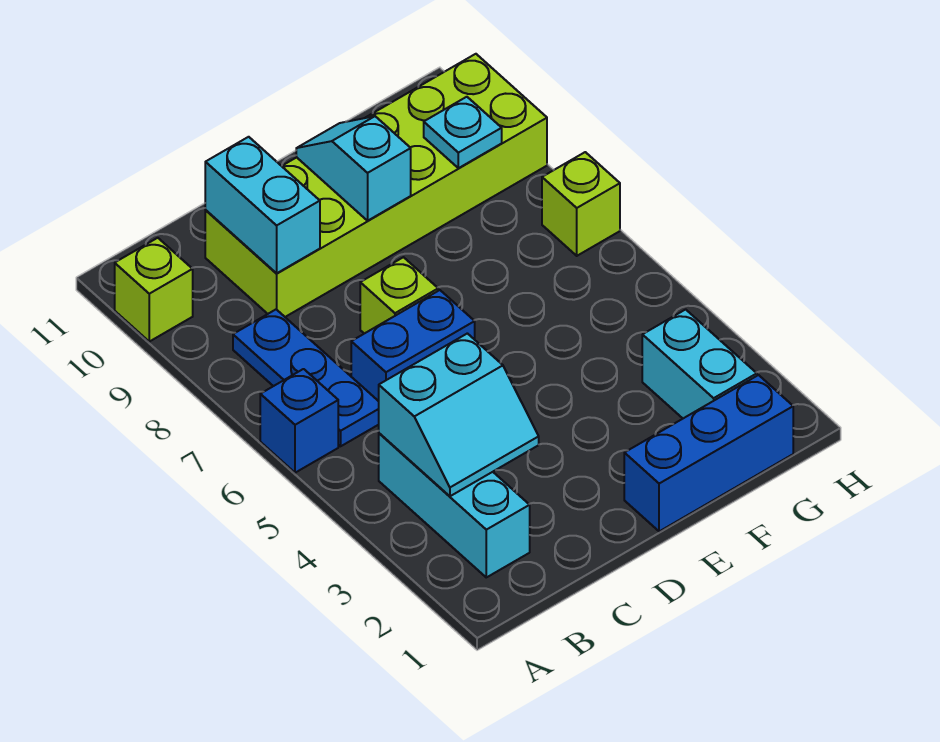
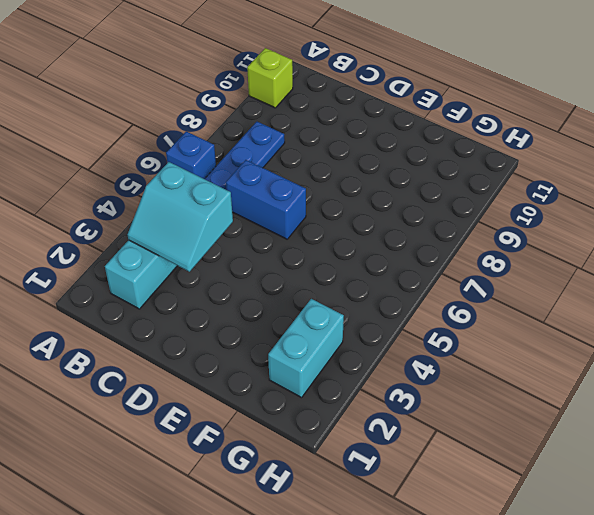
none -> lime 2x6 brick [205,54,547,317]
none -> lime 1x1 brick [360,257,438,334]
none -> blue 1x3 brick [624,375,793,531]

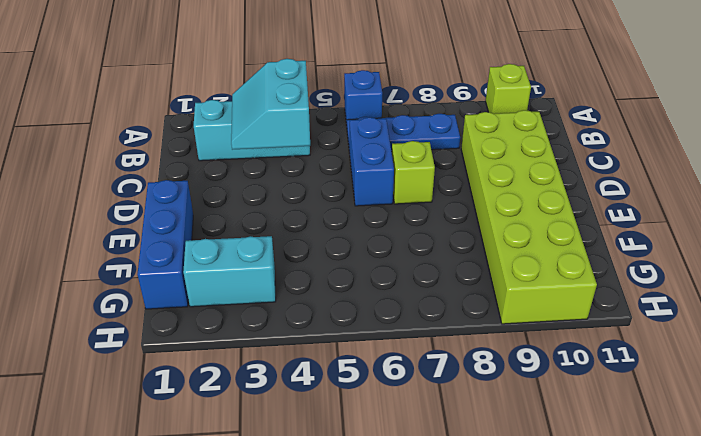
none -> lime 1x1 brick [542,152,620,256]
none -> cyan 1x2 brick [205,137,320,273]
none -> cyan 1x2 slope [296,116,411,221]

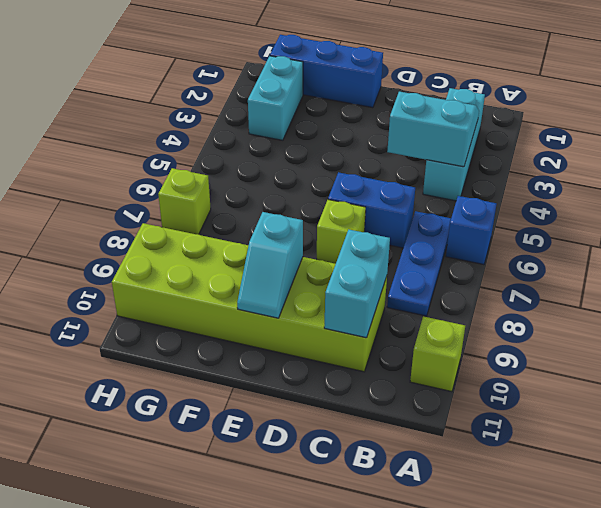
none -> cyan 1x1 plate [424,97,502,168]

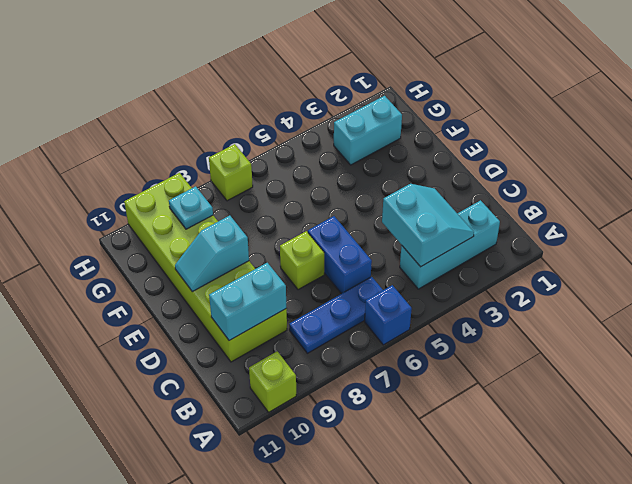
none -> blue 1x3 brick [624,375,793,531]

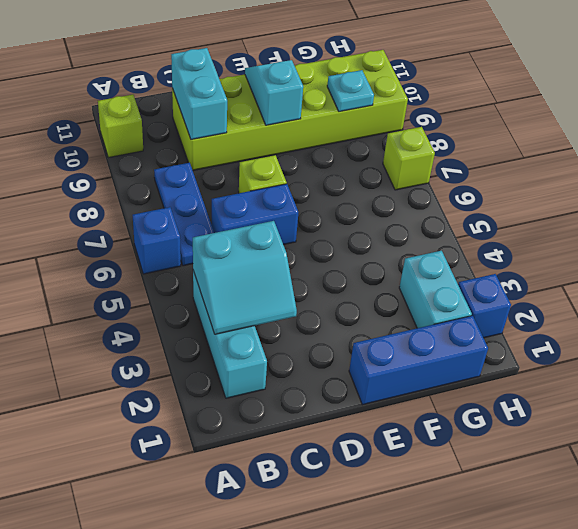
blue 1x1 brick [458,274,511,338] -> none

